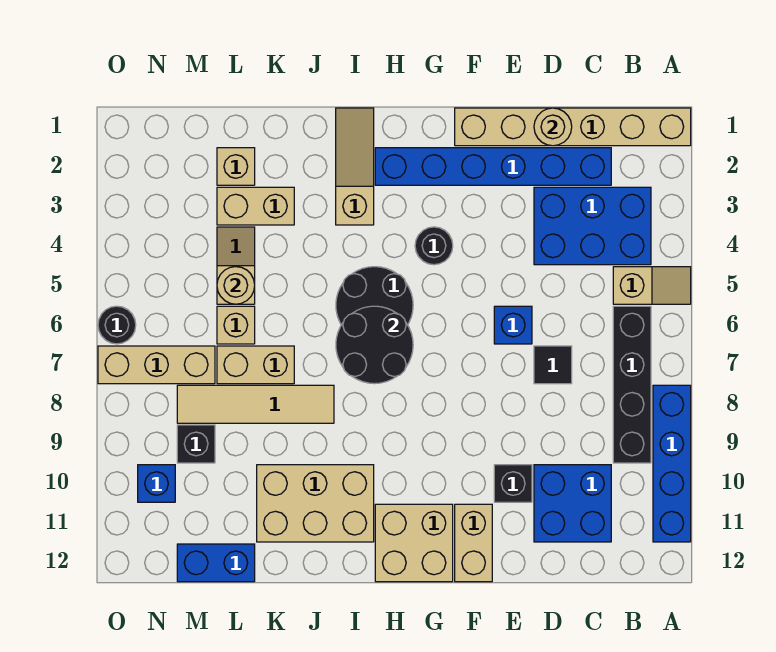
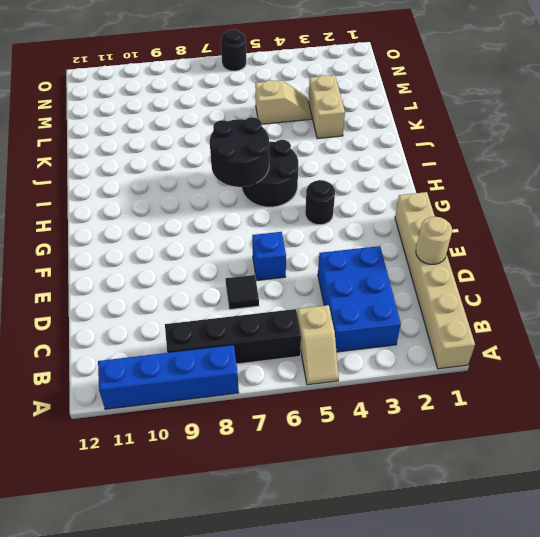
none -> blue 1x6 brick [375,148,611,185]
none -> blue 2x2 brick [534,465,611,542]
none -> black 1x1 brick [494,465,532,502]
none -> tan 1x2 brick [455,504,492,582]

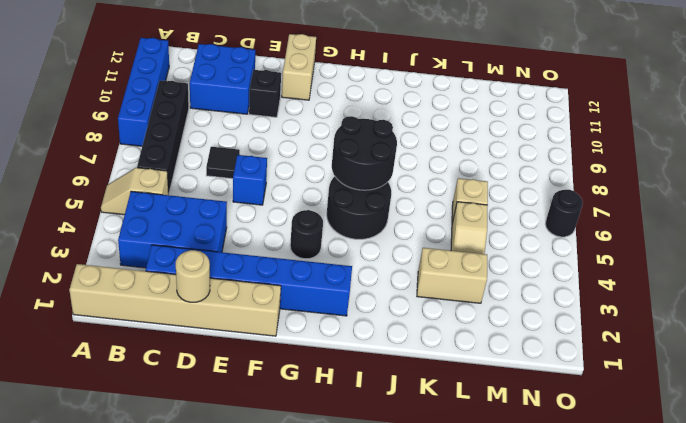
none -> tan 2x2 brick [375,504,453,582]
none -> tan 1x3 slope [336,108,374,225]
none -> tan 2x3 brick [257,465,374,542]
none -> tan 1x4 tile [177,385,334,423]

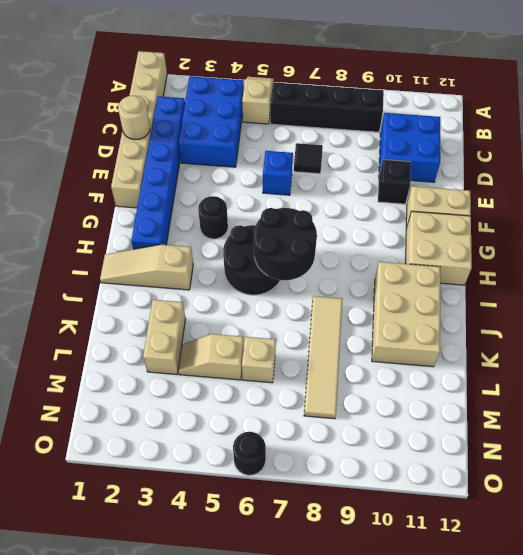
none -> blue 1x4 brick [653,385,691,542]
none -> tan 1x2 brick [217,346,294,384]
none -> tan 1x1 brick [217,148,255,185]
none -> blue 1x2 brick [177,544,255,582]

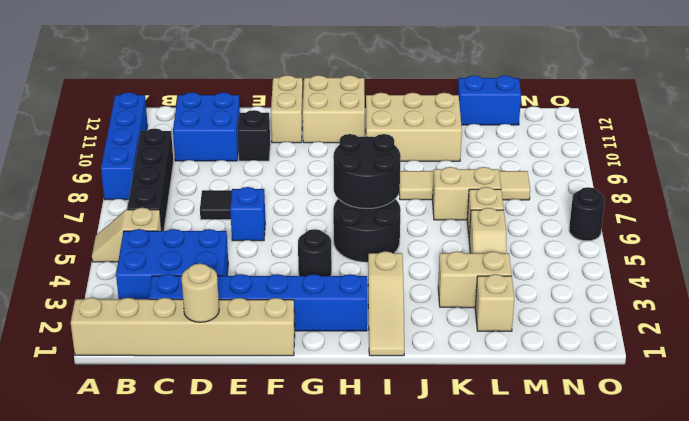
none -> tan 1x3 brick [98,346,215,384]
none -> black 1x1 brick [177,425,215,463]
none -> blue 1x1 brick [138,465,175,502]
none -> tan 1x1 round brick [217,267,255,304]

